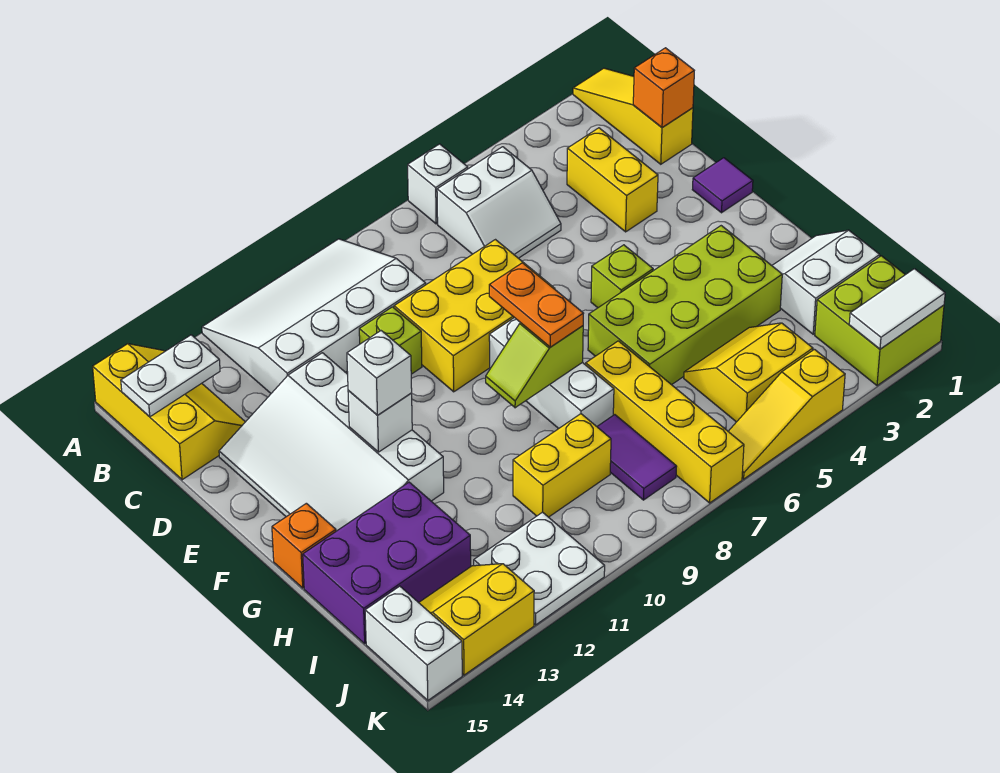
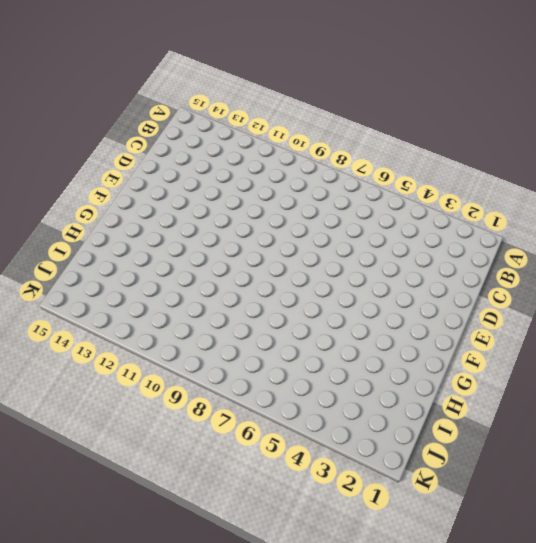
none -> yellow 1x3 slope [573,68,693,164]
none -> white 1x1 brick [408,144,468,224]
none -> white 3x4 slope [202,239,426,393]
none -> yellow 2x3 slope [93,344,245,480]

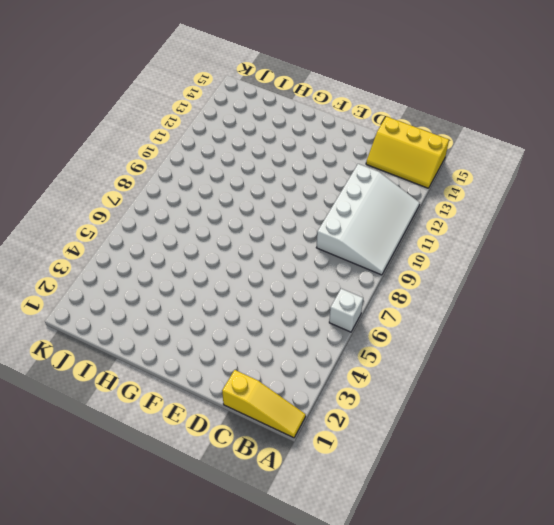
none -> white 2x2 slope [437,147,561,258]
none -> yellow 1x2 brick [567,128,658,232]
none -> yellow 2x3 brick [394,240,555,392]
none -> lime 1x1 brick [359,307,422,374]

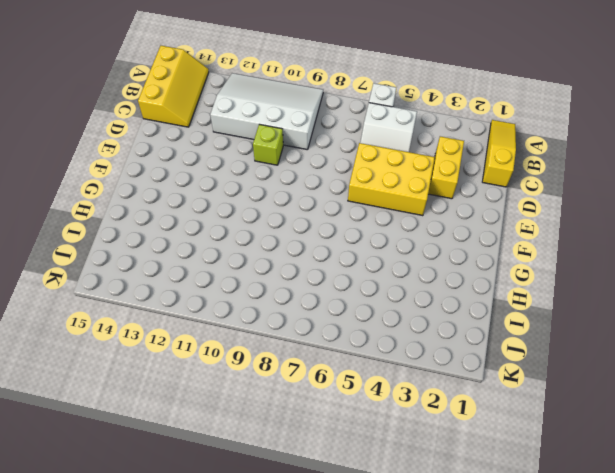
yellow 2x3 brick [348,143,435,216] -> yellow 2x3 brick moved to [394,240,555,392]
none -> white 3x4 slope [219,353,444,531]
none -> purple 1x1 tile [692,158,753,213]
none -> lime 1x1 brick [591,245,653,308]
none -> white 1x3 brick [489,318,614,429]

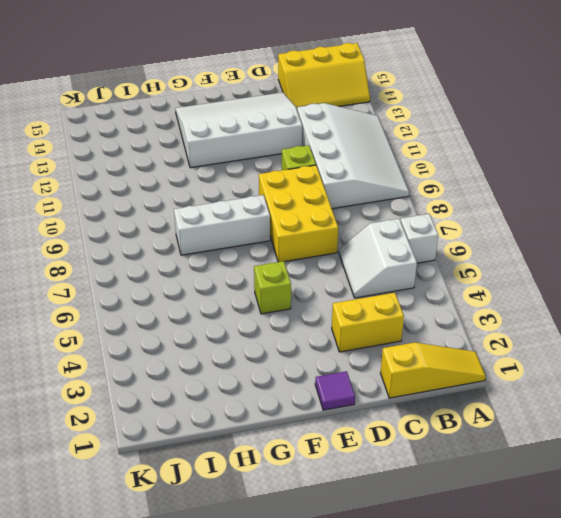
none -> lime 2x4 brick [588,226,782,385]
none -> orange 1x1 brick [272,503,336,588]
none -> white 2x2 slope [772,230,880,334]
none -> yellow 1x4 brick [586,341,744,503]

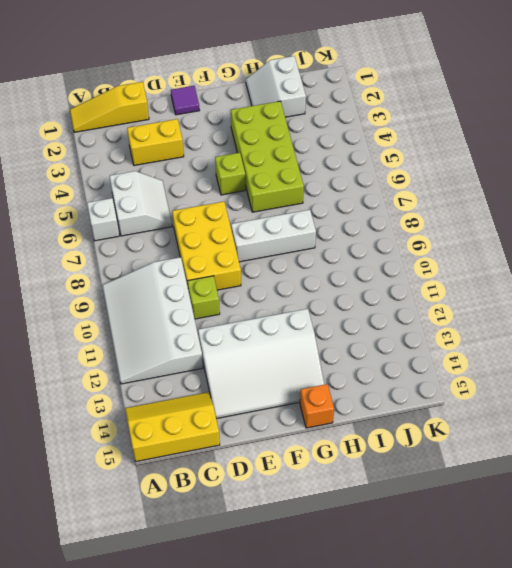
none -> yellow 1x4 brick [586,341,744,503]
none -> purple 2x3 brick [303,482,471,644]
none -> yellow 2x2 slope [684,323,813,422]
none -> purple 1x2 tile [597,415,677,500]

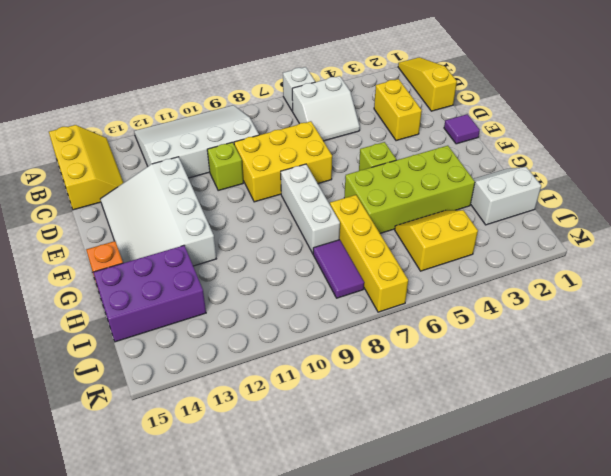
none -> yellow 1x2 brick [513,414,611,517]
none -> lime 2x2 brick [815,256,944,386]
none -> white 2x2 plate [474,512,605,625]
none -> yellow 2x2 slope [419,564,534,675]

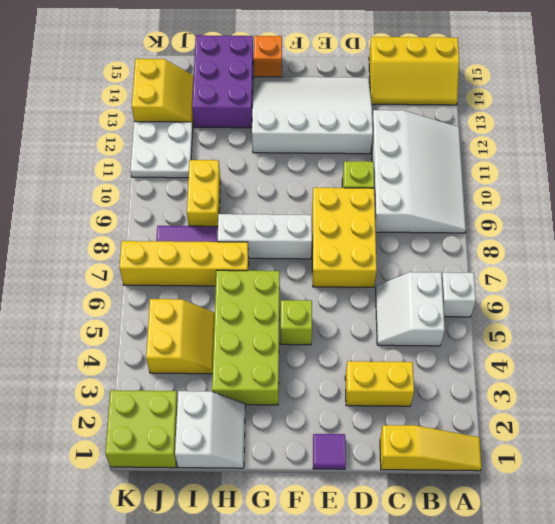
none -> white 1x2 brick [365,586,462,700]
none -> yellow 1x3 slope [728,349,845,479]
none -> white 1x2 plate [121,335,220,417]
none -> orange 1x1 brick [633,48,694,128]

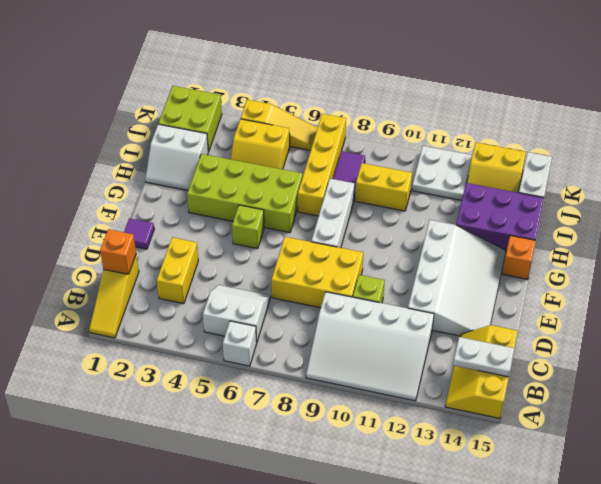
none -> white 1x1 brick [348,391,412,452]
none -> lime 1x2 slope [486,323,583,408]
none -> white 1x2 tile [849,269,945,349]
none -> orange 1x2 plate [489,263,584,347]

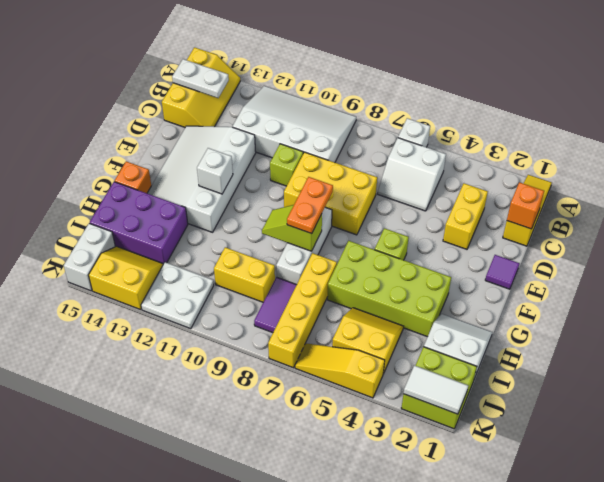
none -> white 1x1 brick [347,331,412,415]

